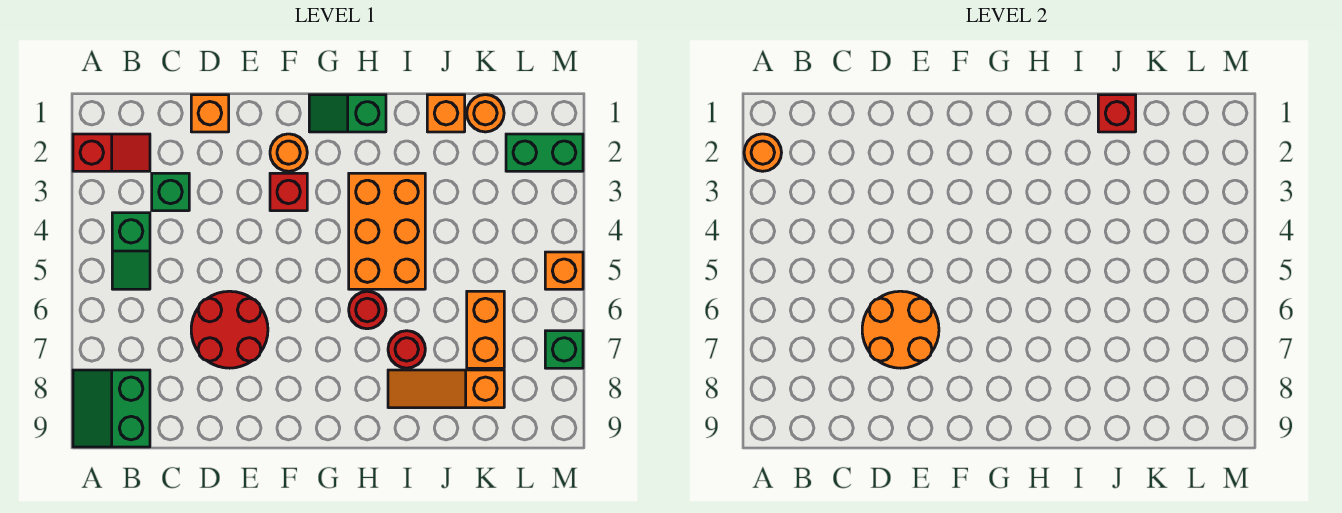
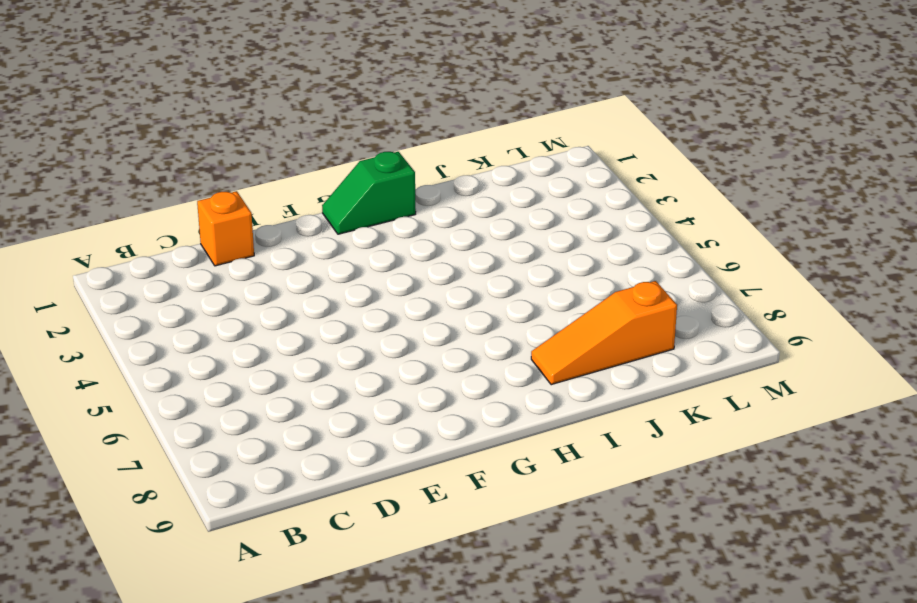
none -> red 1x2 slope [73,134,150,171]
none -> green 2x2 slope [73,370,150,447]
none -> green 1x2 slope [112,213,150,289]

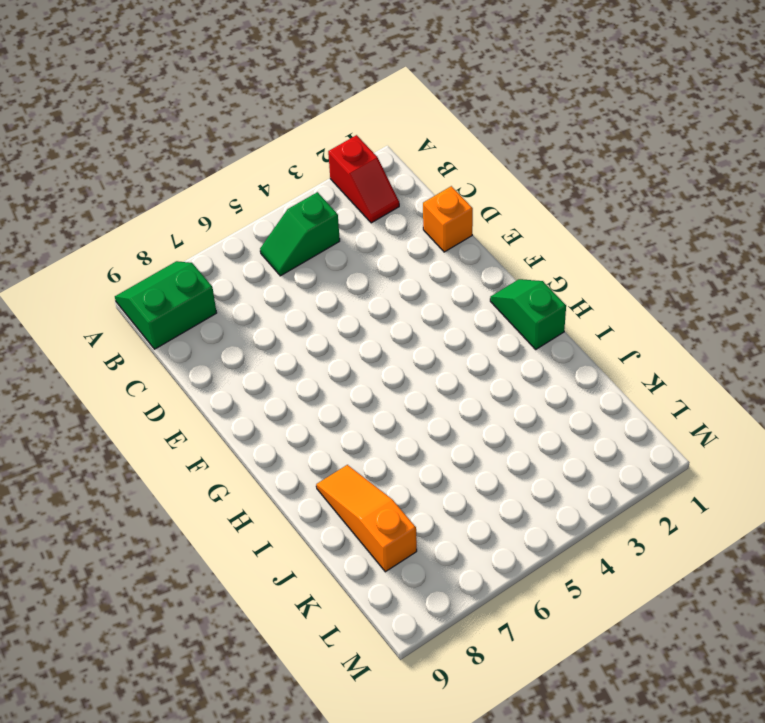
none -> green 1x1 brick [152,173,189,211]
none -> red 2x2 round brick [191,291,268,368]
none -> orange 1x1 round brick [270,134,307,171]

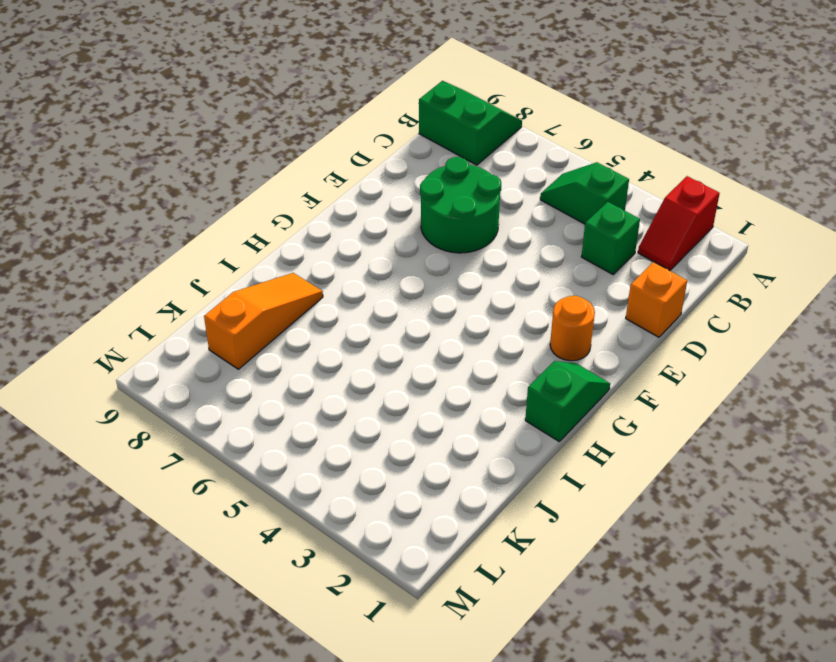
green 2x2 round brick [420,157,501,253] -> red 2x2 round brick [191,291,268,368]
none -> red 1x1 brick [270,173,307,211]
none -> orange 2x3 brick [349,173,425,289]
none -> red 1x1 round brick [349,291,386,329]

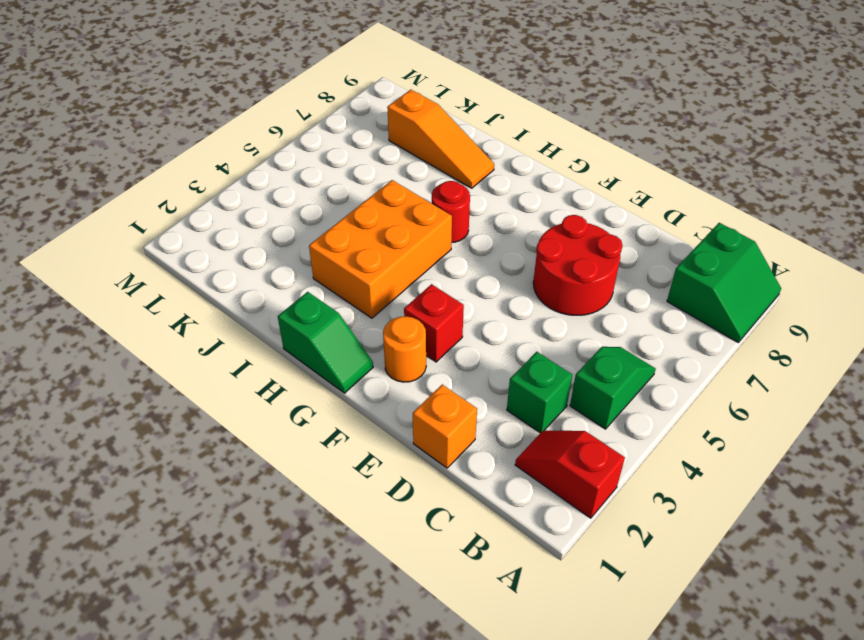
none -> red 1x1 round brick [388,331,425,368]
none -> orange 1x1 brick [427,95,465,132]
none -> orange 1x1 round brick [467,95,504,132]

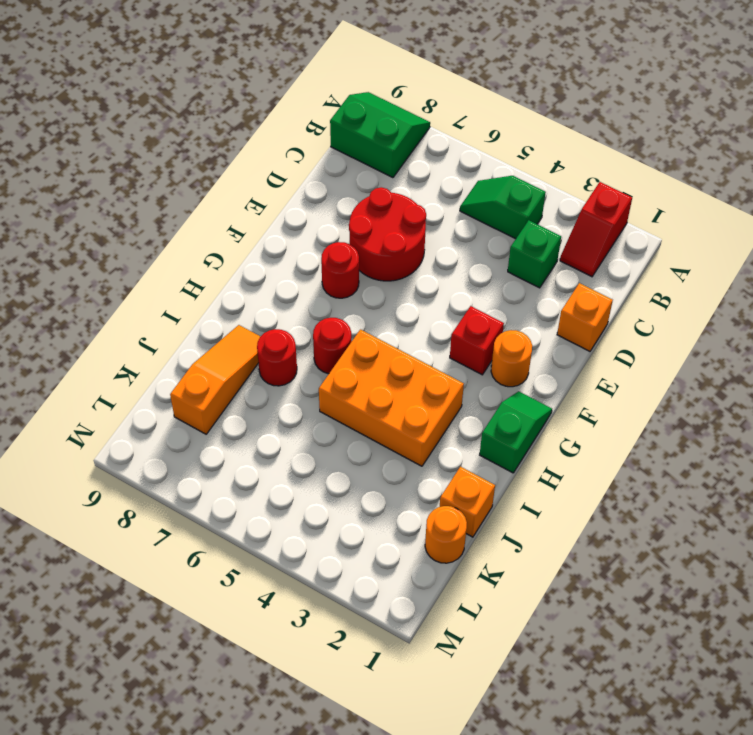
red 1x1 round brick [321,242,359,298] -> none
none -> orange 1x2 brick [467,291,504,368]
none -> green 1x2 brick [506,134,583,171]
none -> orange 1x1 brick [545,252,583,289]

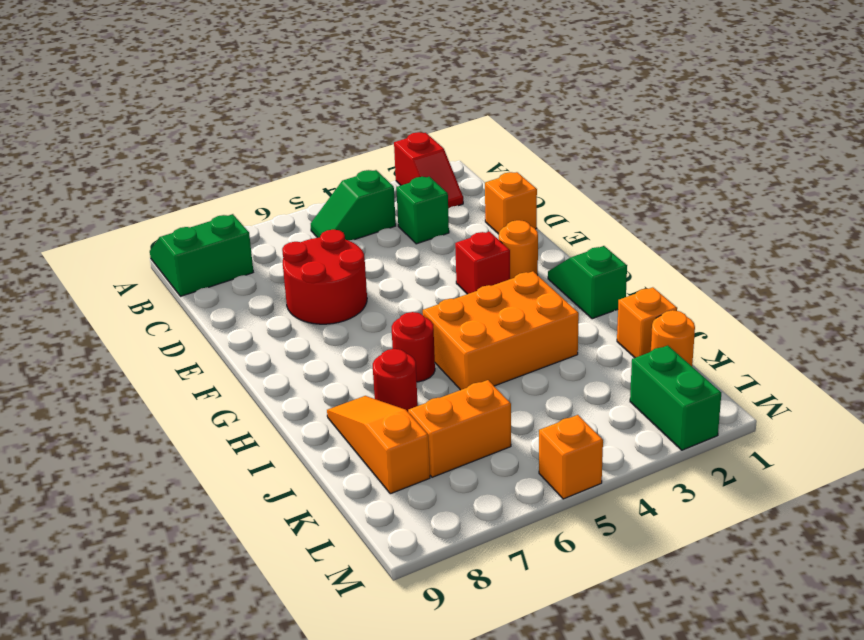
none -> green 1x1 brick [545,331,583,368]
none -> orange 1x1 round brick [744,134,782,171]
none -> orange 2x2 round brick [862,291,939,368]

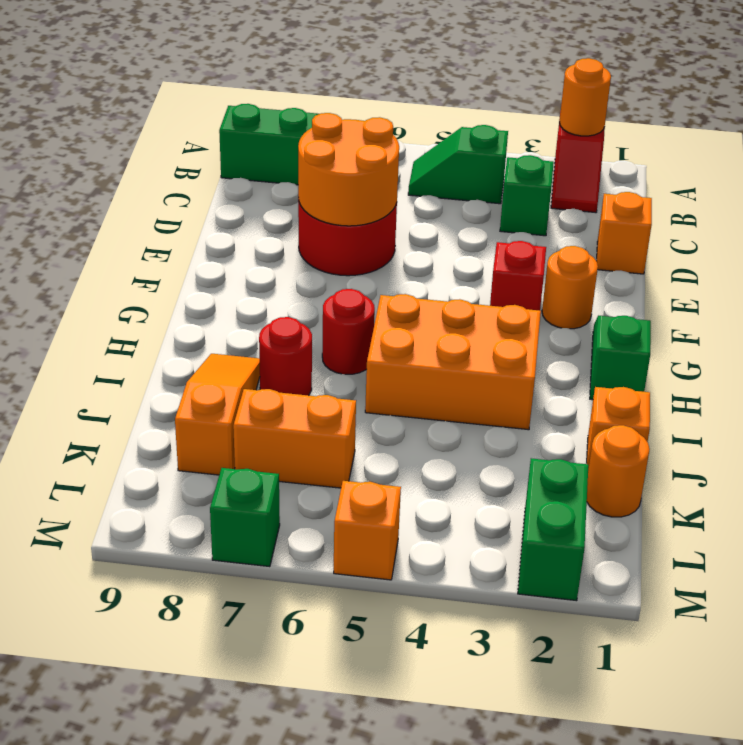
none -> red 1x1 brick [1098,95,1136,132]

